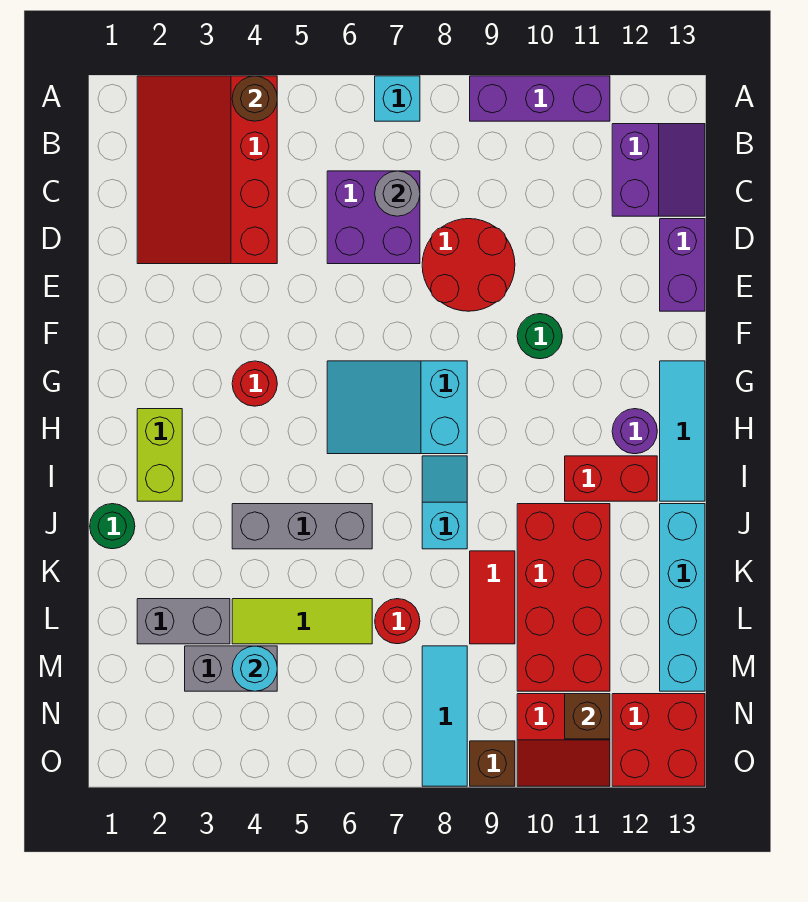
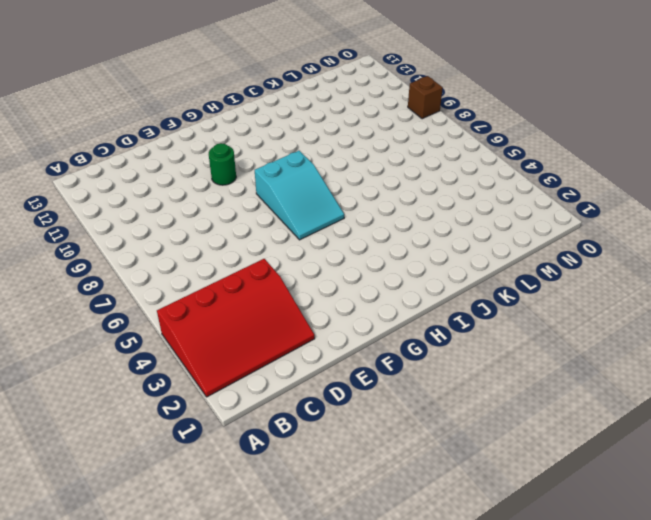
none -> cyan 1x1 brick [375,76,420,121]
none -> purple 1x3 brick [470,76,610,121]
none -> purple 2x2 slope [612,124,705,216]
none -> purple 2x2 brick [327,171,420,264]

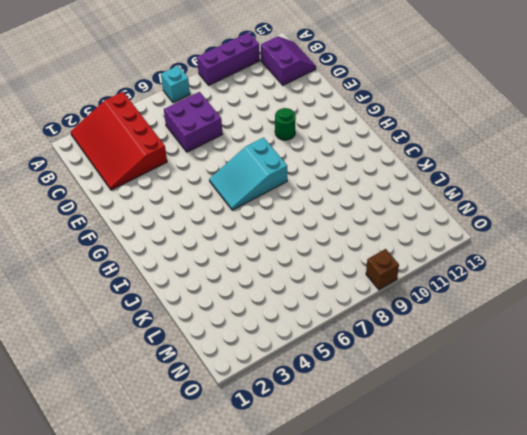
none -> red 2x2 round brick [422,219,515,311]
none -> purple 1x2 brick [660,219,705,311]
none -> red 1x1 round brick [232,361,277,406]
none -> cyan 1x3 tile [660,361,705,501]

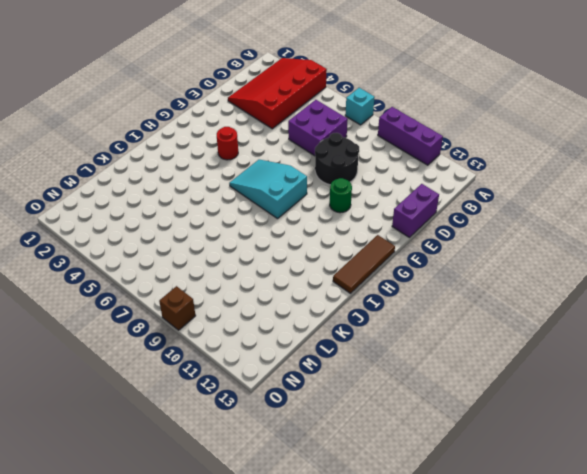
black 2x2 round brick [315,133,359,185] -> red 2x2 round brick [422,219,515,311]
brown 1x3 tile [333,235,395,293] -> cyan 1x3 tile [660,361,705,501]
none -> purple 2x2 slope [612,124,705,216]
none -> lime 1x2 brick [137,409,182,501]
none -> purple 1x1 round brick [612,409,657,454]
none -> cyan 1x2 slope [422,456,467,549]

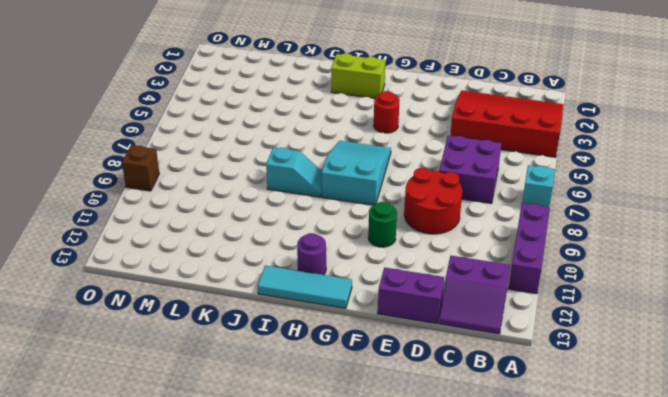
none -> red 1x2 brick [565,456,657,501]
none -> green 1x1 round brick [90,504,135,549]
none -> grey 1x3 brick [232,504,372,549]
none -> red 2x4 brick [517,504,610,691]

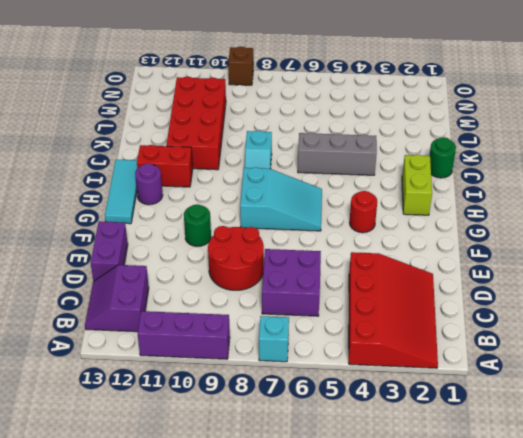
none -> cyan 1x4 brick [660,504,705,691]
none -> red 1x2 tile [470,551,515,644]
none -> grey 1x2 brick [137,599,230,644]
none -> lime 1x3 tile [232,599,372,644]

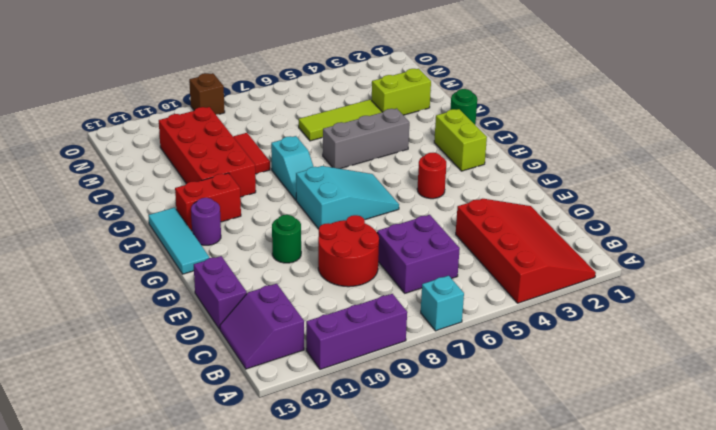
lime 1x2 brick [372,69,431,115] -> grey 1x2 brick [137,599,230,644]
none -> cyan 1x4 brick [660,504,705,691]
none -> red 1x1 round brick [375,599,420,644]
none -> grey 1x2 brick [185,646,277,691]
none -> cyan 1x3 tile [422,646,467,786]

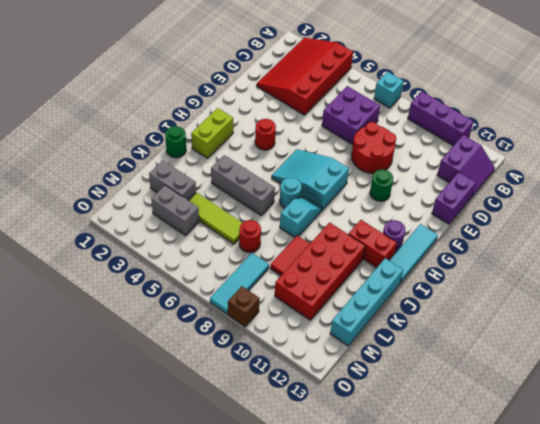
cyan 1x1 round brick [280,178,302,208] -> cyan 1x1 round brick moved to [232,646,277,691]
none -> red 2x2 slope [517,694,610,786]
none -> red 2x2 brick [612,694,705,786]
none -> brown 1x1 round brick [232,76,277,121]
none -> grey 1x1 round brick [375,171,420,216]

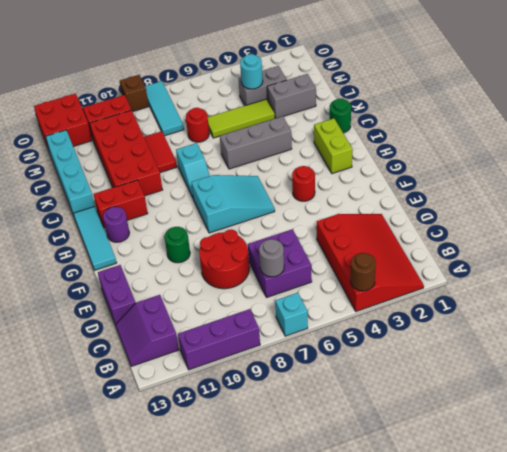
none -> brown 1x1 brick [565,694,610,739]

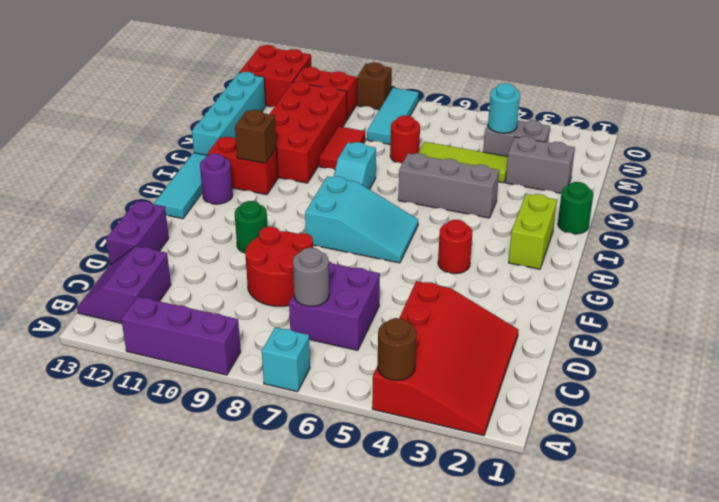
brown 1x1 brick [235,110,276,163] -> brown 1x1 brick moved to [565,694,610,739]

